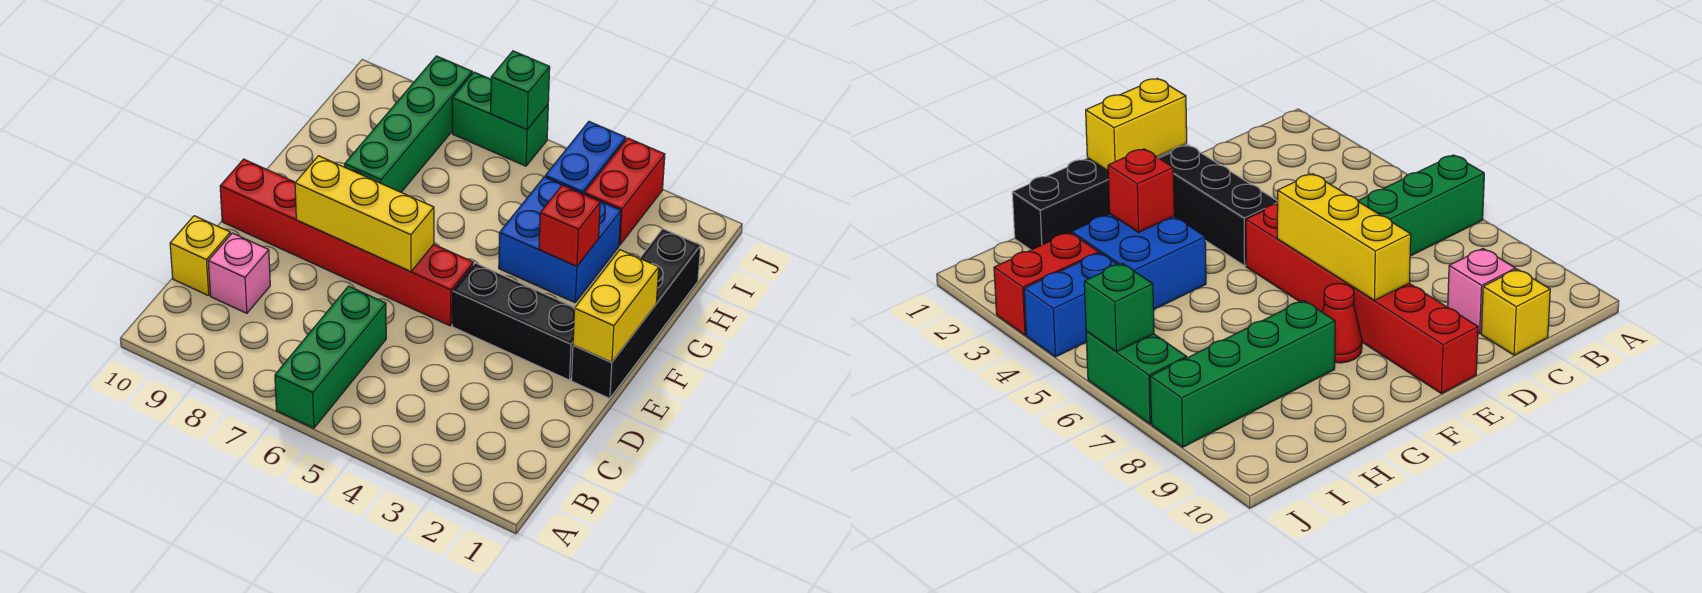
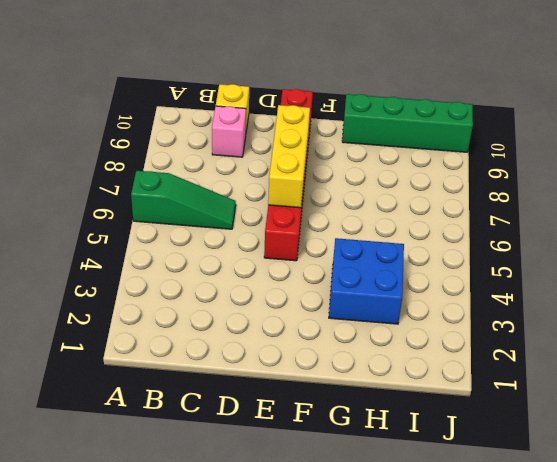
green 1x3 slope [131,171,236,229] -> green 1x3 brick [275,286,386,428]
green 1x4 brick [342,94,473,152] -> green 1x4 brick moved to [345,56,472,192]
none -> black 1x4 brick [572,229,701,399]
none -> black 1x3 brick [452,263,575,380]
none -> red 1x1 cone [1322,284,1362,363]

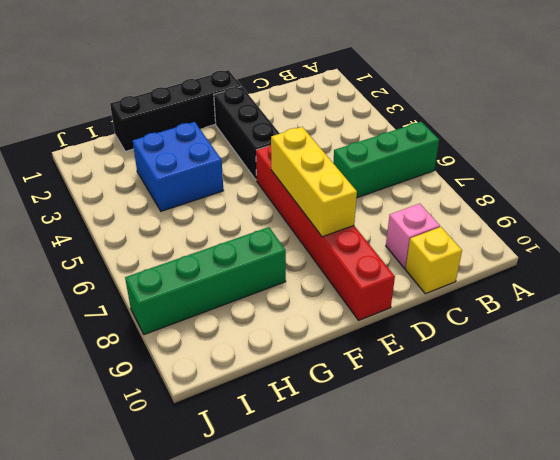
none -> red 1x1 cone [1322,284,1362,363]
none -> red 1x2 brick [584,138,665,245]
none -> blue 1x2 brick [545,122,626,194]

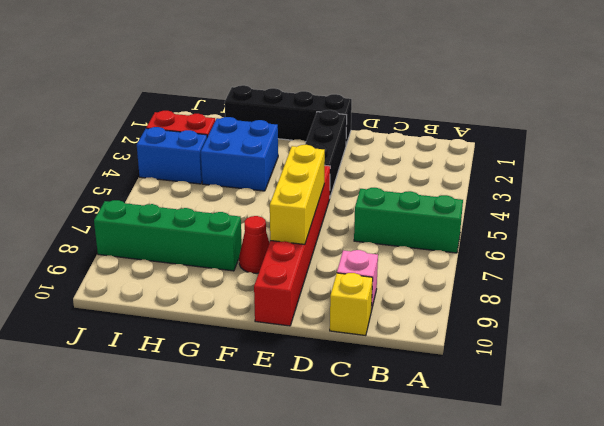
none -> green 1x2 brick [452,72,548,166]
none -> yellow 1x2 brick [573,250,659,362]
none -> red 1x1 brick [539,185,600,266]

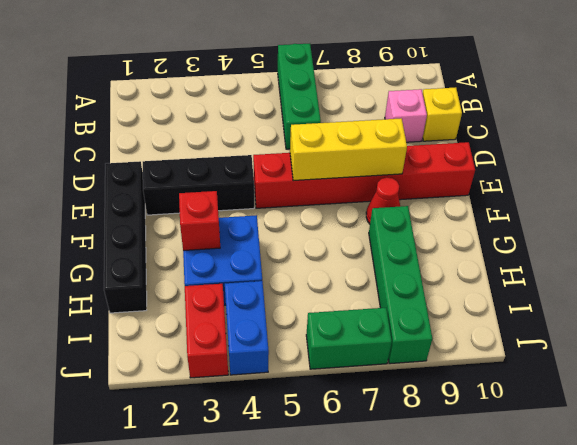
none -> yellow 1x2 brick [573,250,659,362]
none -> green 1x1 brick [491,51,550,130]

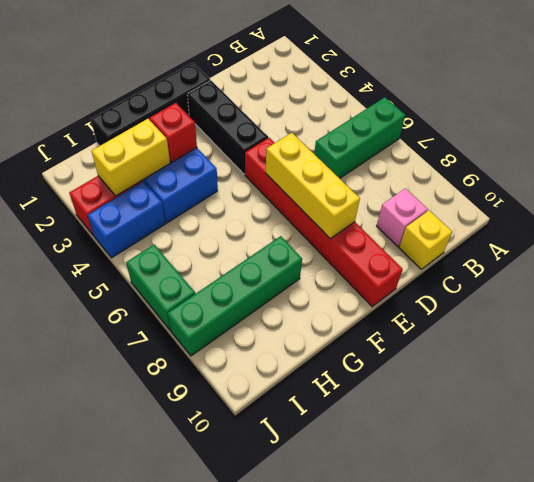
yellow 1x2 brick [92,119,170,196] -> yellow 1x2 brick moved to [573,250,659,362]
none -> red 1x1 cone [1322,284,1362,363]
none -> green 1x1 brick [491,51,550,130]

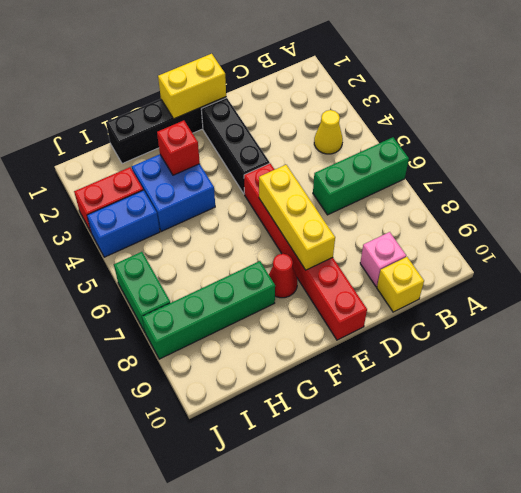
yellow 1x1 cone [314,110,343,154] -> none
none -> green 1x1 brick [491,51,550,130]

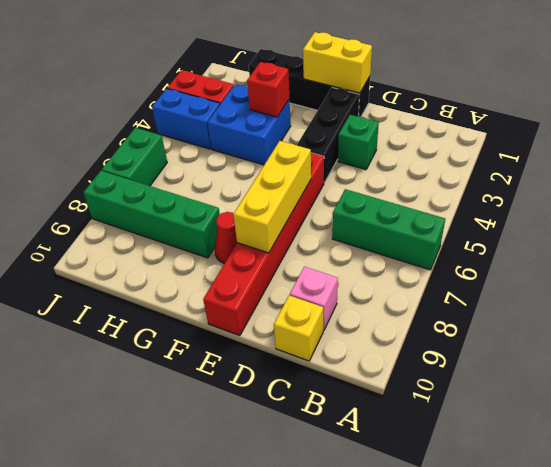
green 1x1 brick [338,115,379,170] -> green 1x1 brick moved to [491,51,550,130]

